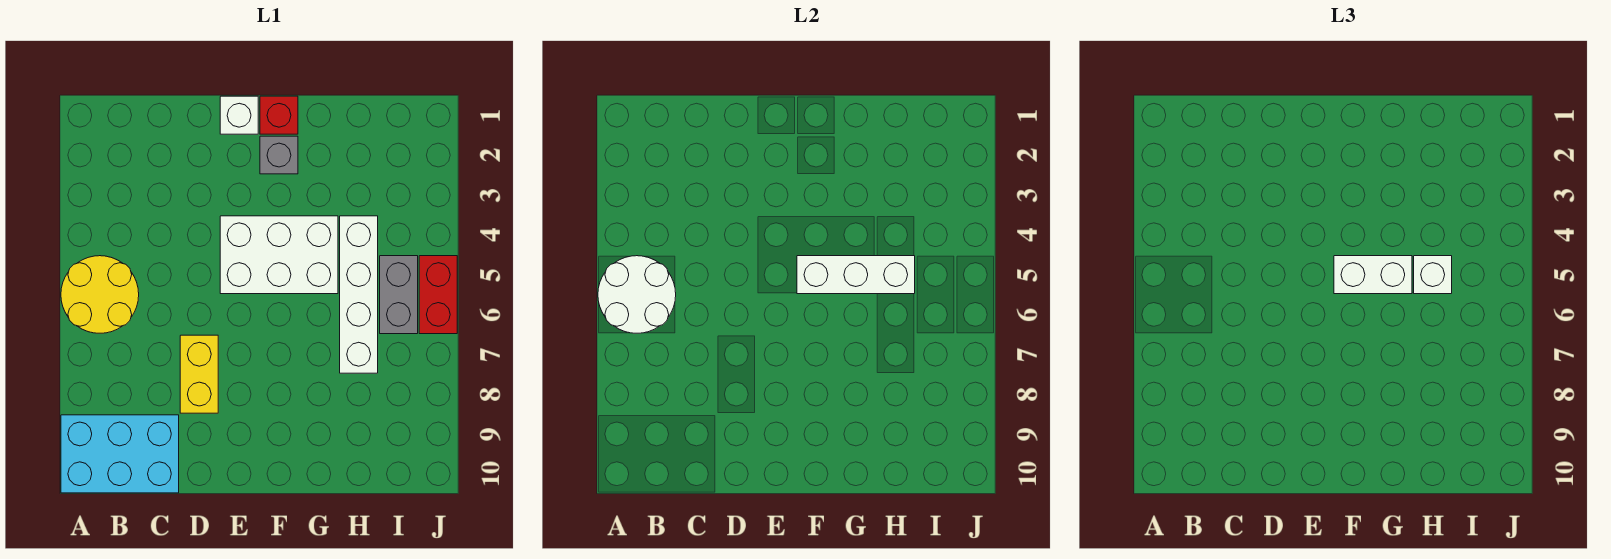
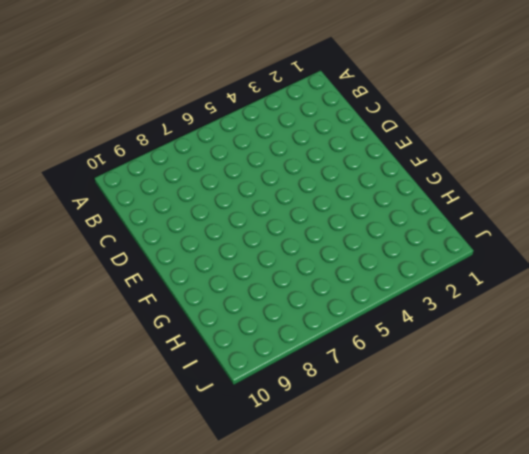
none -> yellow 2x2 round brick [61,256,139,333]
none -> cyan 2x3 brick [61,415,179,493]
none -> yellow 1x2 brick [180,335,218,413]

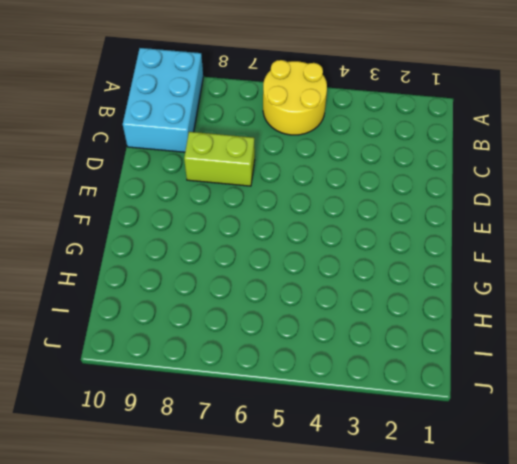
lime 1x2 brick [184,132,255,186] -> yellow 1x2 brick [180,335,218,413]
none -> white 1x1 brick [220,96,258,134]
none -> white 2x3 brick [220,216,338,294]
none -> red 1x1 brick [260,96,298,134]

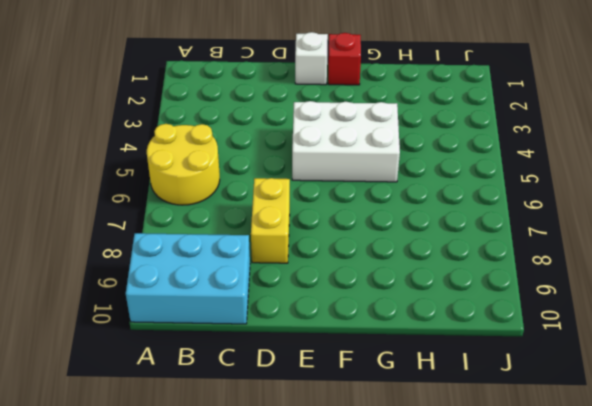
none -> grey 1x1 brick [260,136,298,174]
none -> white 1x4 brick [340,216,378,373]
none -> grey 1x2 brick [380,256,418,334]

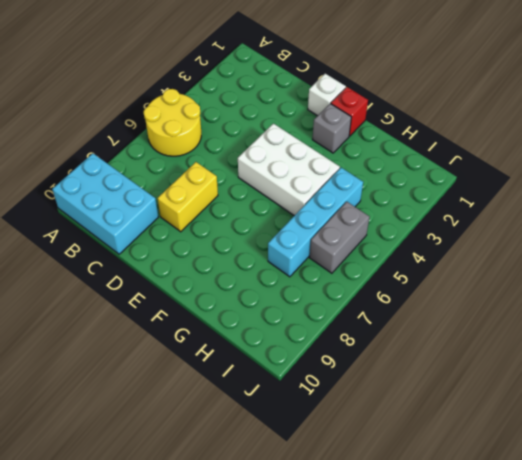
cyan 1x4 brick [268,168,363,277] -> white 1x4 brick [340,216,378,373]
none -> red 1x2 brick [419,256,457,334]
none -> white 2x2 round brick [598,256,676,333]
none -> white 1x3 brick [797,256,915,294]

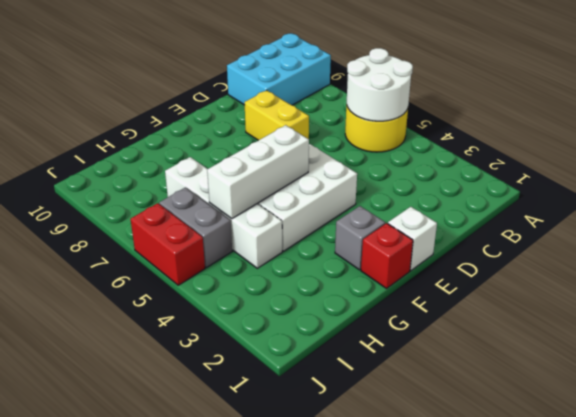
none -> white 1x2 brick [1334,256,1412,294]
none -> white 1x1 brick [1414,256,1452,294]

